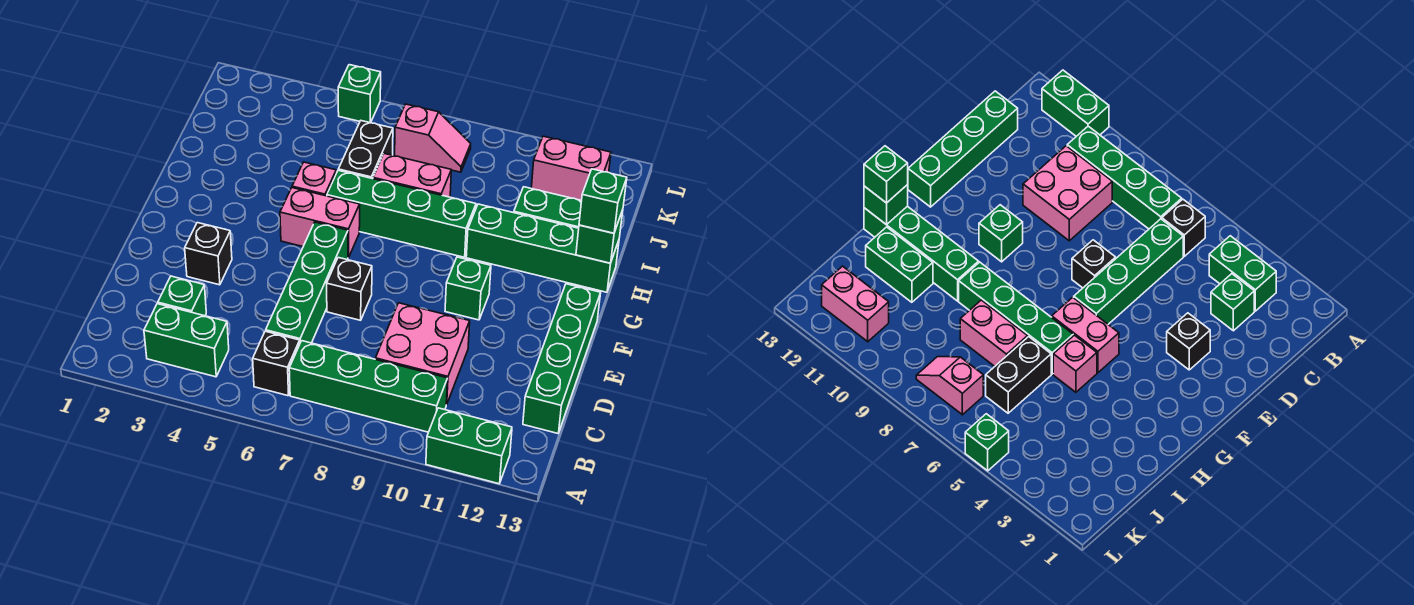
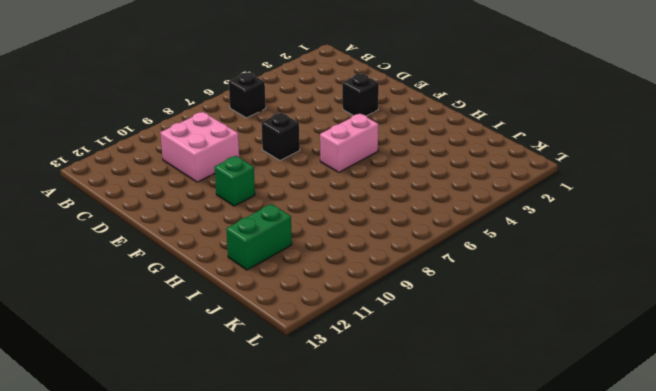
none -> green 1x2 brick [426,408,512,484]
none -> green 1x2 brick [144,304,229,377]
none -> green 1x4 brick [289,341,448,432]

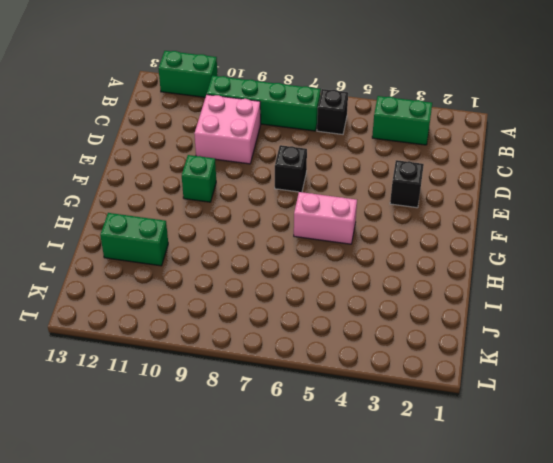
none -> green 1x1 brick [158,276,206,316]
none -> green 1x4 brick [266,222,348,343]
none -> green 1x4 brick [523,284,600,433]

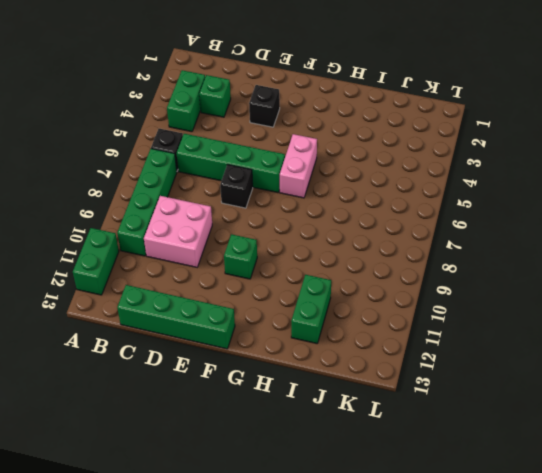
none -> pink 1x1 brick [292,162,336,196]
none -> green 1x4 brick [327,170,476,257]
none -> green 1x4 brick [466,204,619,292]

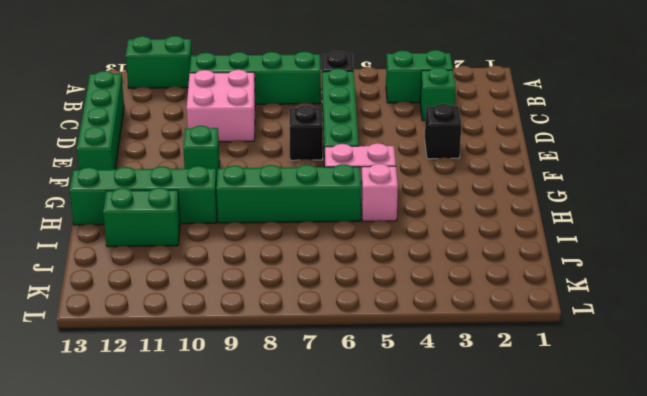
none -> black 1x2 brick [338,121,393,179]
none -> pink 1x2 brick [373,154,451,197]
none -> pink 1x2 slope [395,104,471,172]

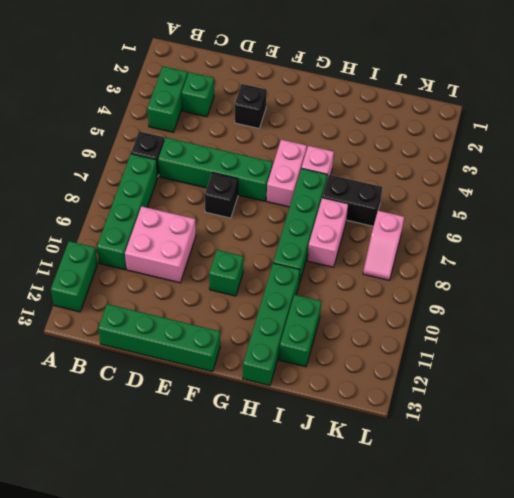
none -> pink 1x2 brick [531,136,611,201]
none -> green 1x1 brick [338,65,381,123]
none -> green 1x1 brick [576,210,623,263]

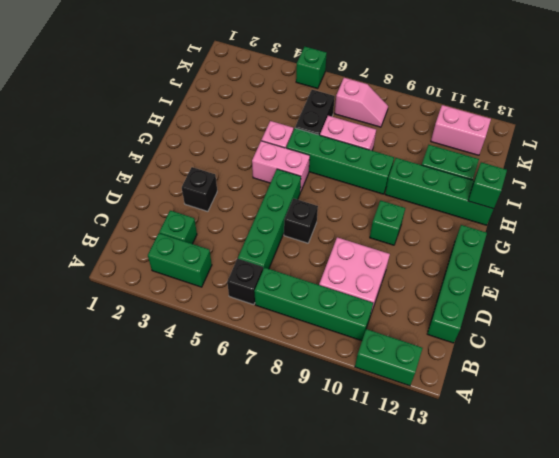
none -> green 1x1 brick [579,169,627,233]

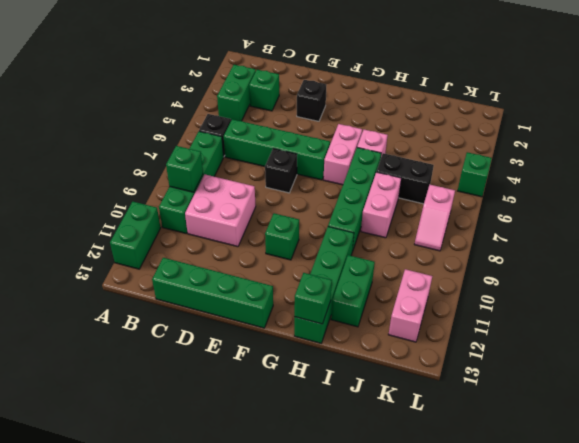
green 1x1 brick [166,146,203,192] -> green 1x1 brick moved to [579,169,627,233]

